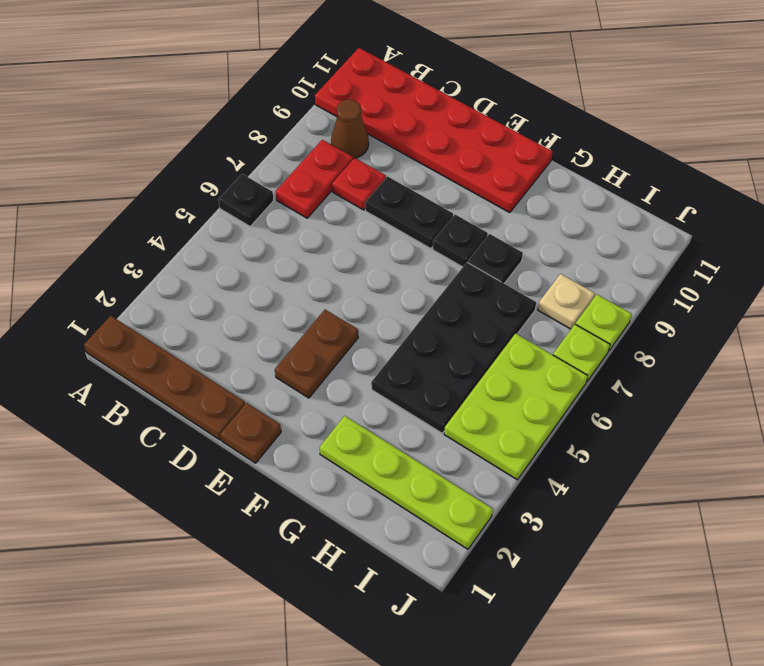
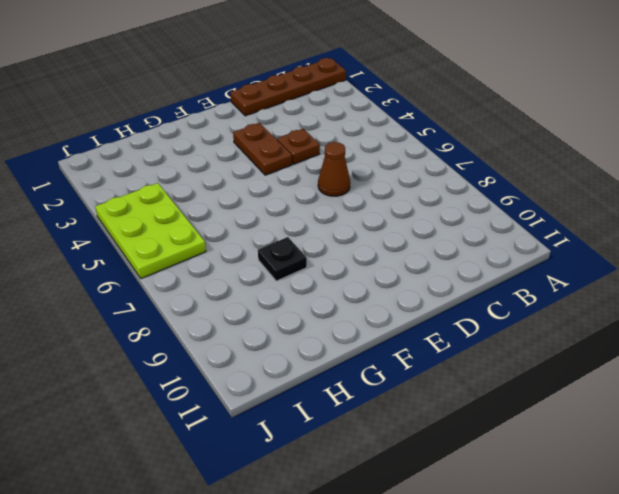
brown 1x1 plate [277,129,320,164] -> brown 1x1 plate moved to [220,403,281,463]
brown 1x1 cone [318,142,350,196] -> brown 1x1 cone moved to [331,99,369,159]
none -> black 1x1 plate [218,174,274,226]
none -> red 2x6 plate [315,48,553,213]
none -> red 1x2 plate [275,140,353,218]

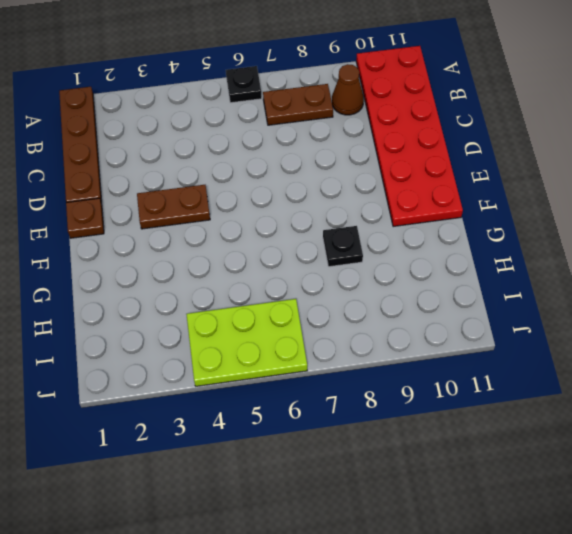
brown 1x2 plate [263,84,333,125] -> red 1x2 plate [275,140,353,218]
none -> red 1x1 plate [332,158,386,210]
none -> black 1x2 plate [365,176,453,249]
none -> black 1x1 plate [433,215,488,267]

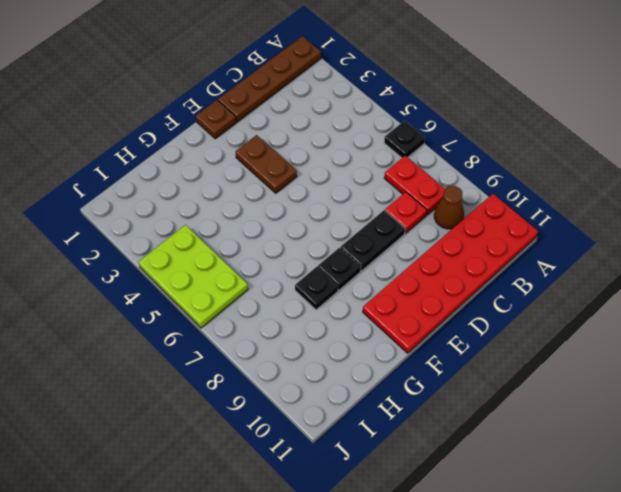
none -> lime 1x4 plate [319,416,493,549]
none -> black 2x4 plate [371,262,536,433]
none -> tan 1x1 plate [538,274,595,329]

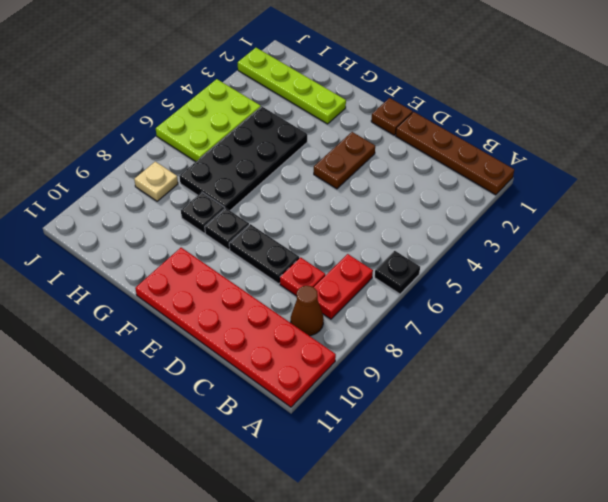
none -> lime 1x1 plate [553,324,610,381]
none -> lime 1x1 plate [576,294,632,350]

